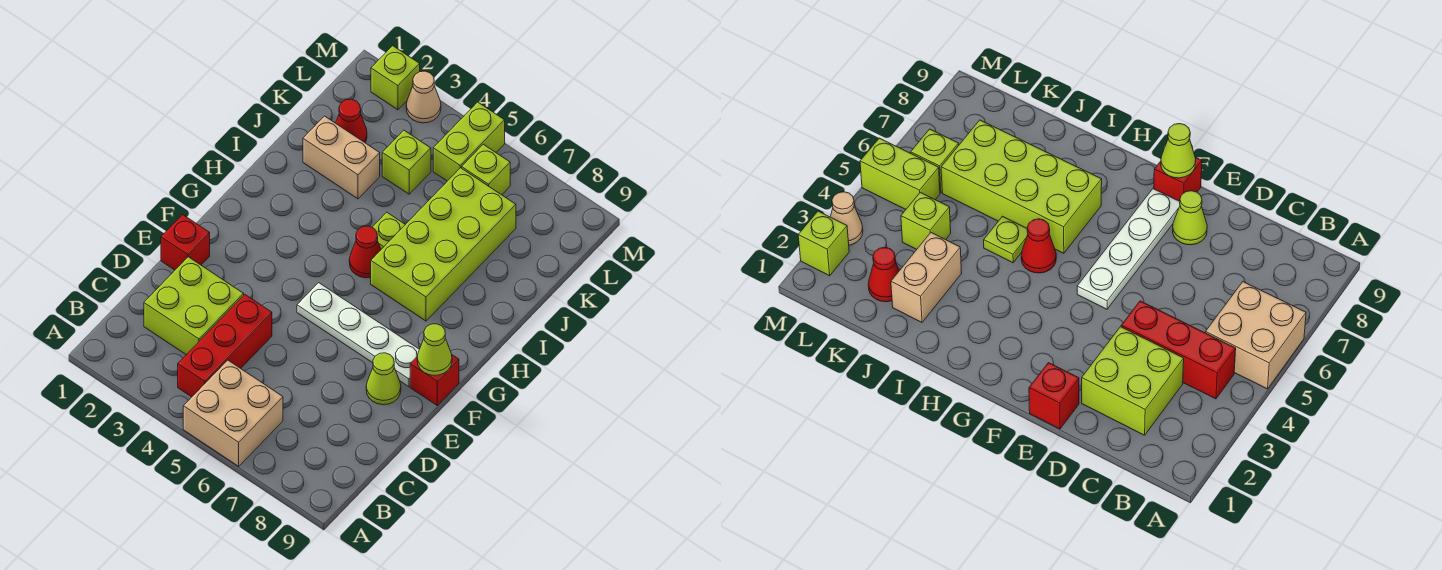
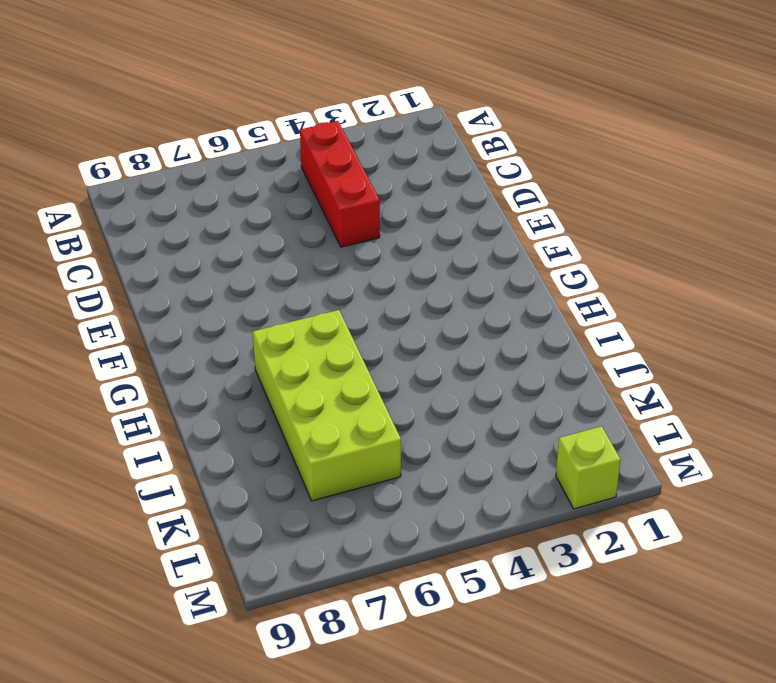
none -> tan 2x2 brick [183,360,283,466]
none -> lime 2x2 brick [144,257,244,355]
none -> red 1x1 brick [161,215,210,270]

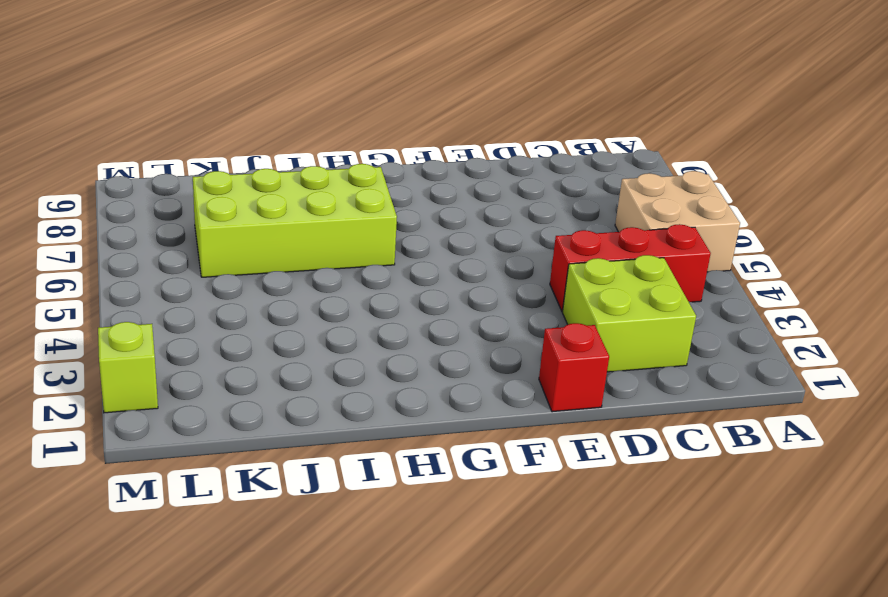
none -> lime 1x1 cone [366,353,401,405]
none -> white 1x4 plate [297,283,420,387]
none -> red 1x1 brick [410,355,459,405]

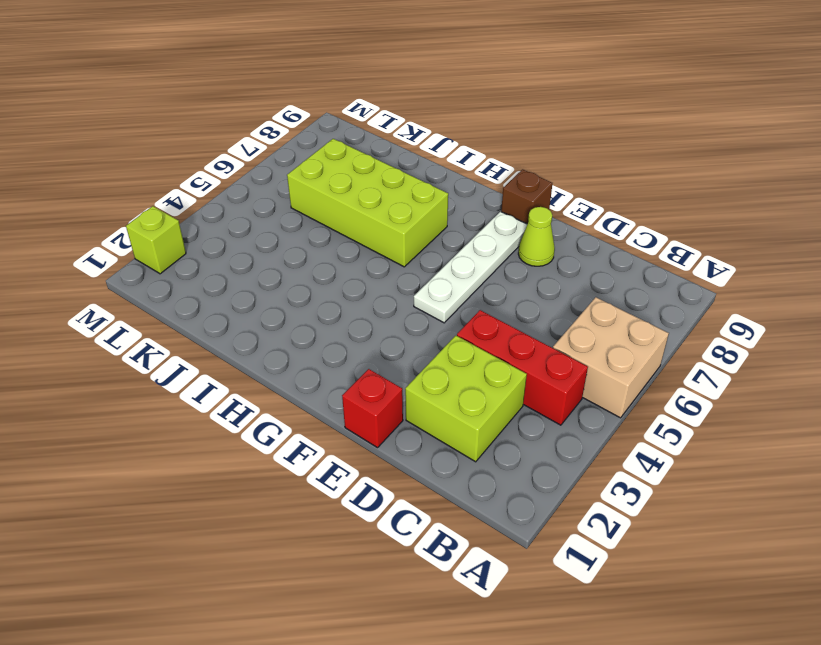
brown 1x1 brick [501,169,552,224] -> red 1x1 brick [410,355,459,405]
none -> red 1x1 cone [349,226,381,278]
none -> lime 1x1 plate [372,212,405,249]
none -> tan 1x2 brick [303,116,380,199]

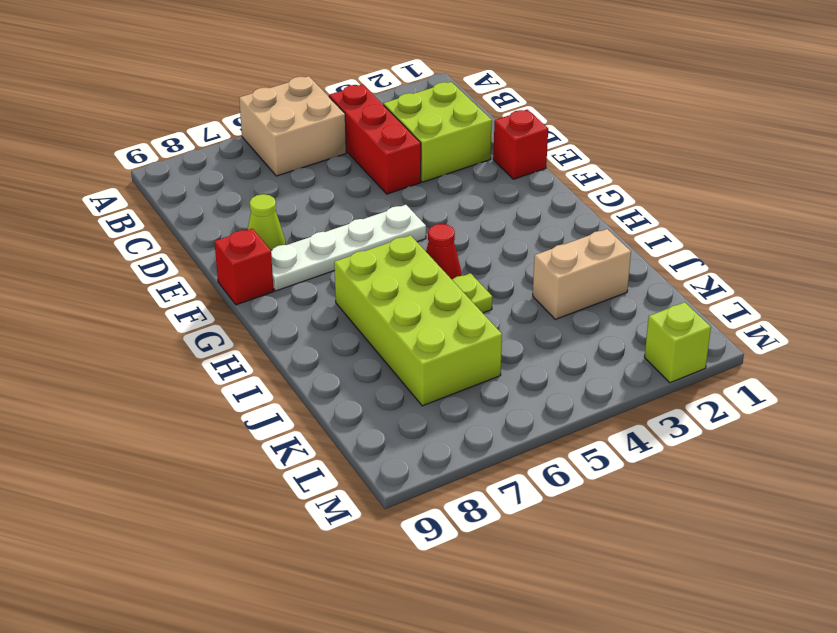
none -> red 1x1 cone [336,99,367,143]
none -> lime 1x1 brick [382,130,431,194]
none -> lime 1x2 brick [433,102,505,181]

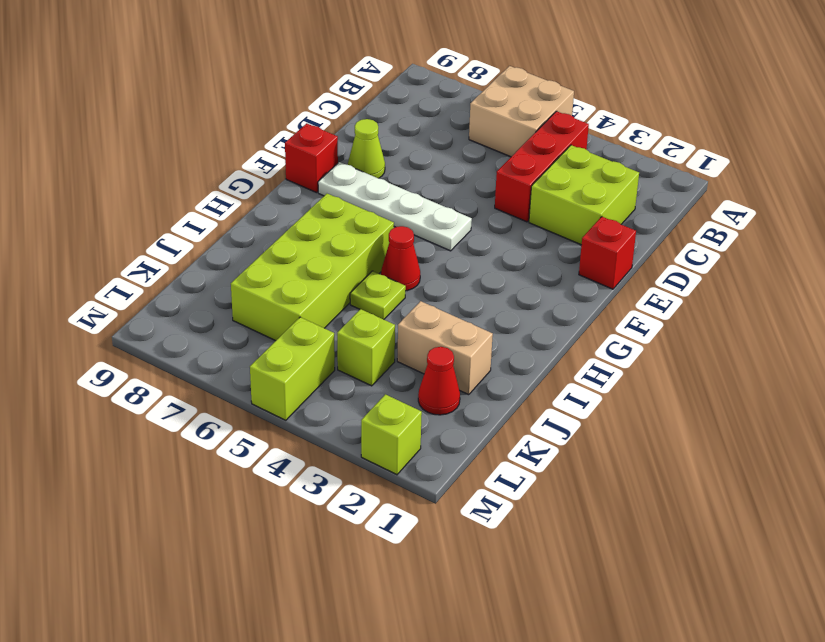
none -> lime 1x1 brick [462,144,510,195]
none -> tan 1x1 cone [406,71,441,123]
none -> lime 1x1 cone [417,324,452,375]

